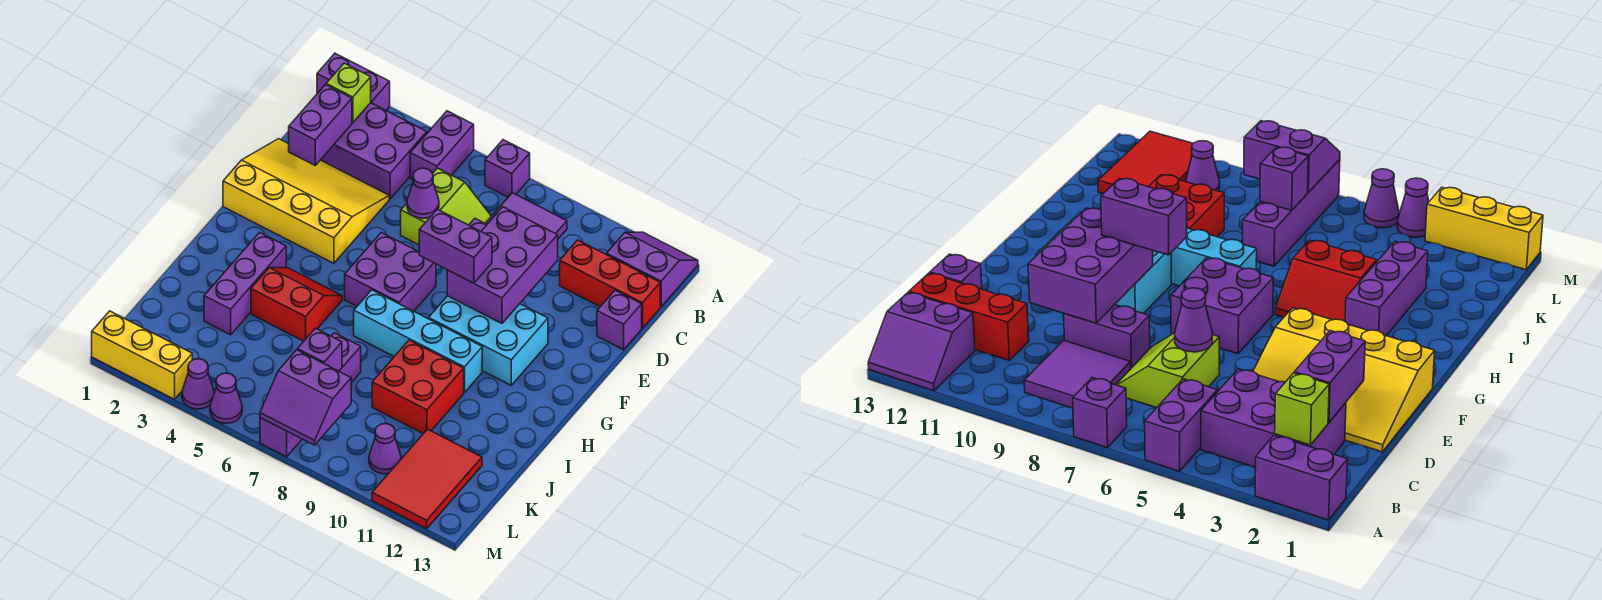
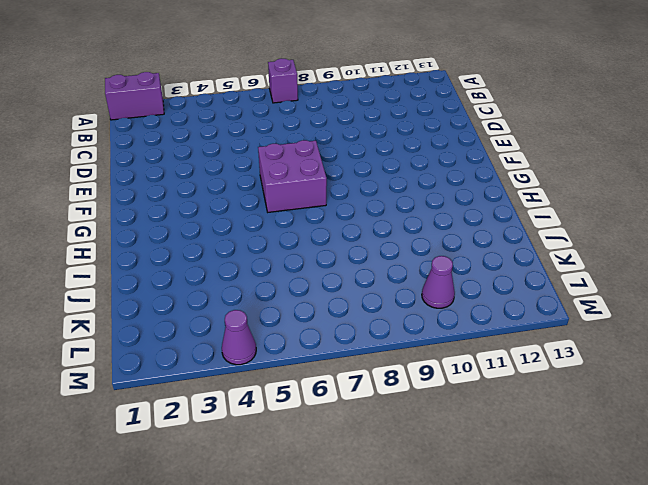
none -> purple 1x2 brick [410,111,474,179]
none -> purple 2x2 slope [607,232,698,307]
none -> purple 2x3 brick [321,103,427,199]
none -> purple 2x2 tile [485,193,567,239]

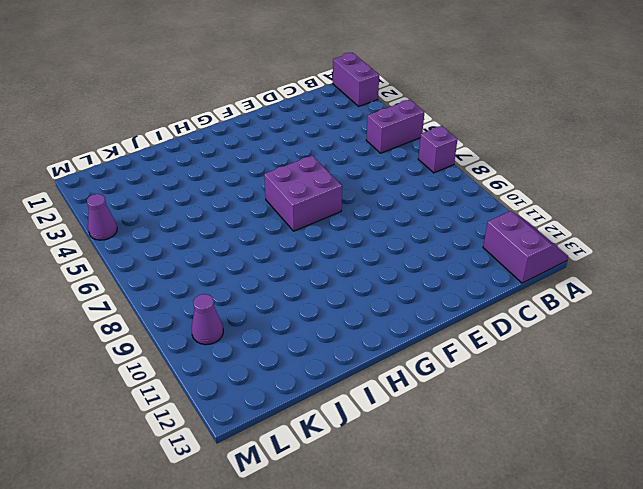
none -> purple 2x3 brick [321,103,427,199]
none -> purple 2x2 tile [485,193,567,239]
none -> lime 2x2 slope [401,168,491,245]
none -> red 1x3 brick [560,240,660,328]

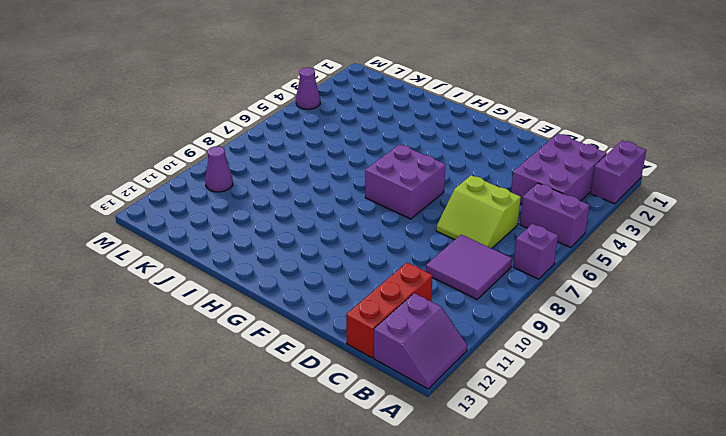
none -> yellow 3x4 slope [223,139,389,263]
none -> purple 1x2 brick [1064,305,1150,368]
none -> purple 1x1 brick [597,290,642,350]
none -> cyan 2x3 brick [429,296,548,385]

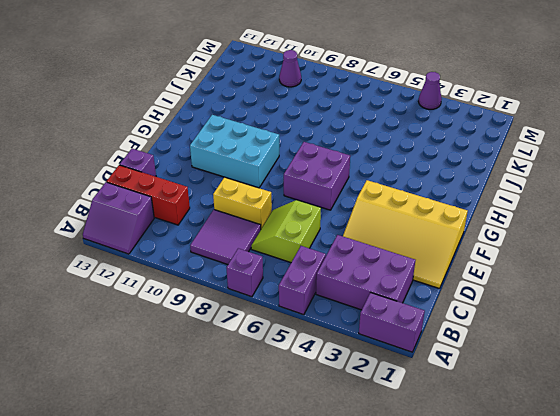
yellow 1x2 brick [213,177,272,228] -> purple 1x2 brick [1064,305,1150,368]
none -> purple 1x3 brick [204,232,286,335]
none -> red 2x2 slope [251,268,342,341]
none -> cyan 1x4 brick [354,290,482,393]
none -> red 2x2 brick [372,340,464,434]

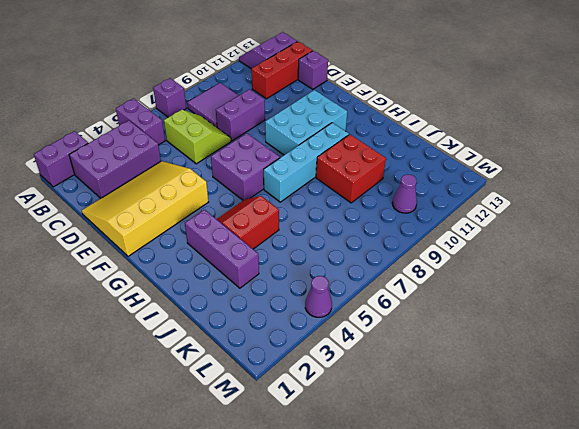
none -> purple 1x4 brick [260,333,361,457]
none -> red 2x3 tile [372,429,482,529]
none -> yellow 1x3 brick [92,311,192,399]
none -> purple 1x1 cone [210,373,242,423]

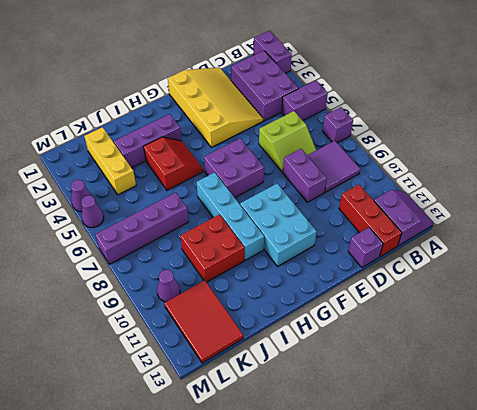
yellow 1x3 brick [84,127,136,195] -> yellow 1x3 brick moved to [92,311,192,399]
red 2x3 tile [164,280,243,363] -> red 2x3 tile turned to [372,429,482,529]
none -> lime 1x1 brick [326,63,371,123]
none -> purple 1x2 brick [289,85,352,165]
none -> purple 1x1 cone [407,168,439,219]
none -> purple 2x3 brick [447,207,558,323]

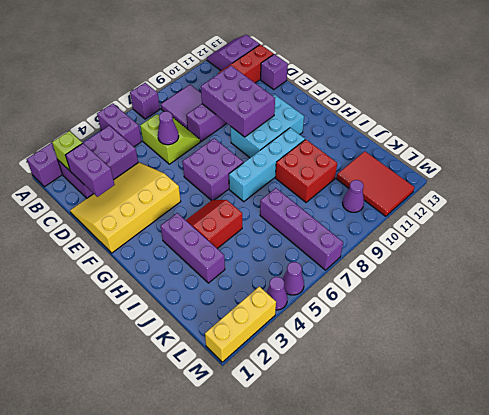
none -> purple 1x1 brick [297,328,342,371]
none -> purple 2x2 slope [260,350,351,445]
none -> purple 1x2 brick [419,209,492,283]

